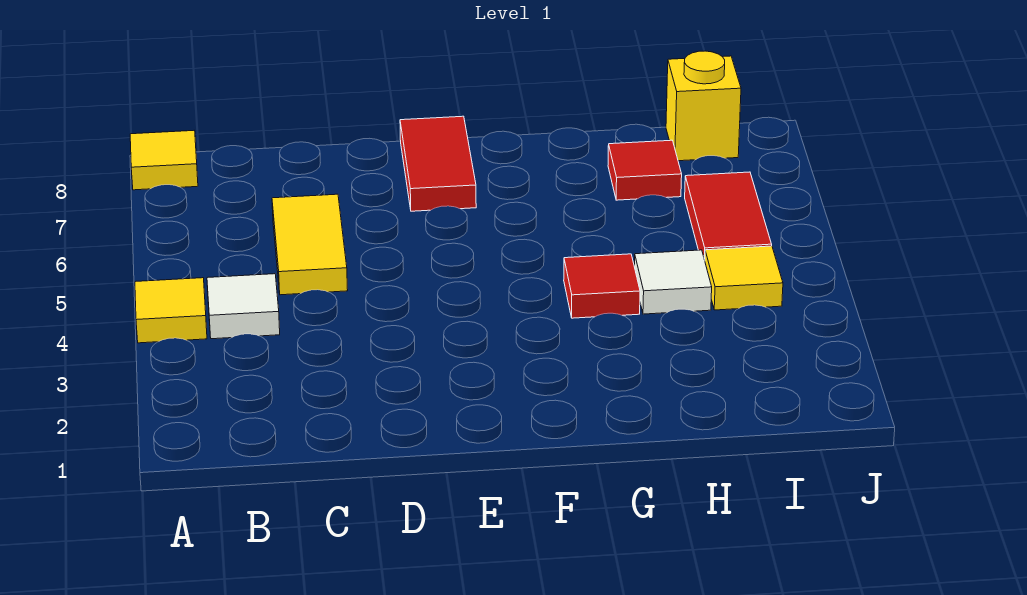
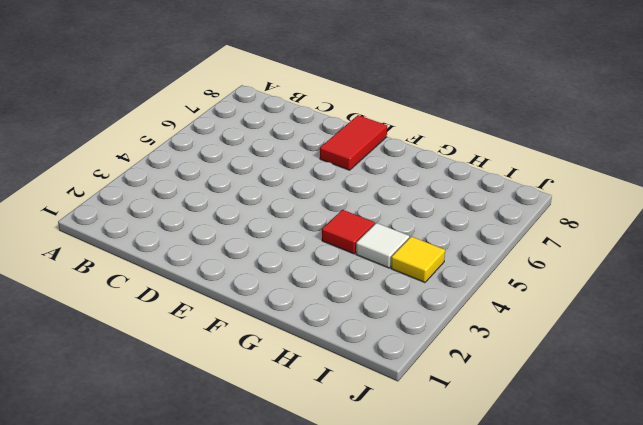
none -> yellow 1x1 tile [135,278,207,343]
none -> yellow 1x1 tile [130,131,198,190]

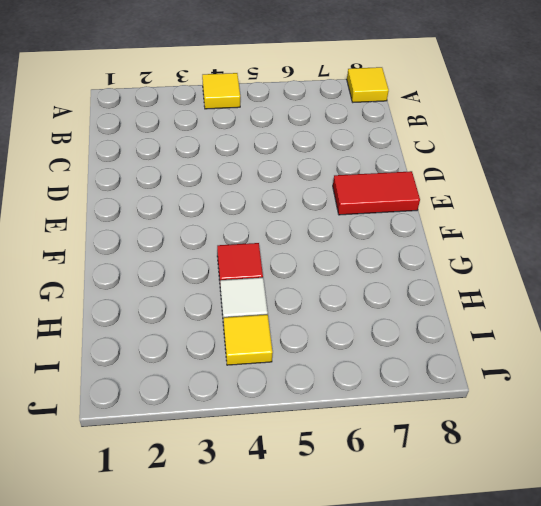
none -> white 1x1 tile [207,274,280,339]
none -> yellow 1x2 tile [272,194,348,295]

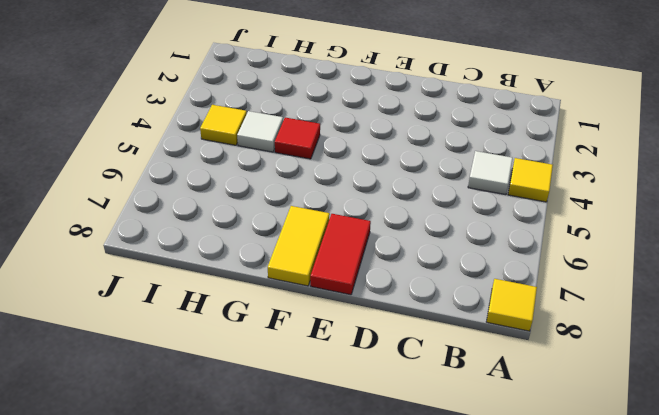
yellow 1x2 tile [268,206,330,286] -> yellow 1x2 tile moved to [272,194,348,295]
none -> red 1x1 tile [608,140,682,200]
none -> red 1x2 tile [685,172,772,260]

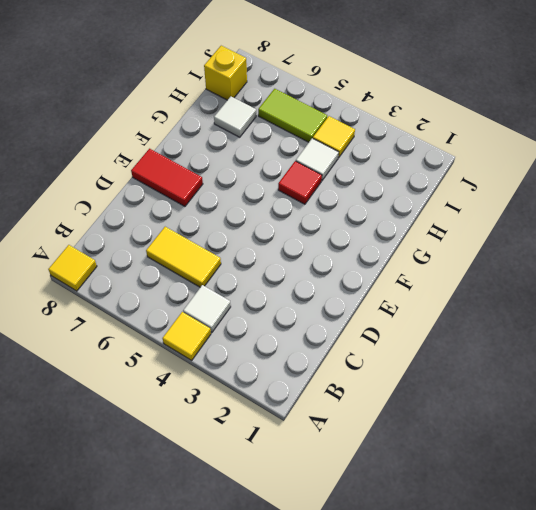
white 1x1 tile [214,97,256,137] -> red 1x1 tile [608,140,682,200]
lime 1x2 tile [258,89,327,142] -> red 1x2 tile [685,172,772,260]

